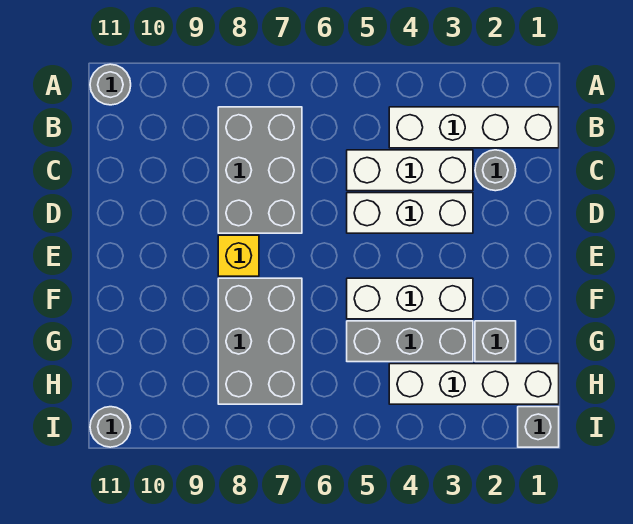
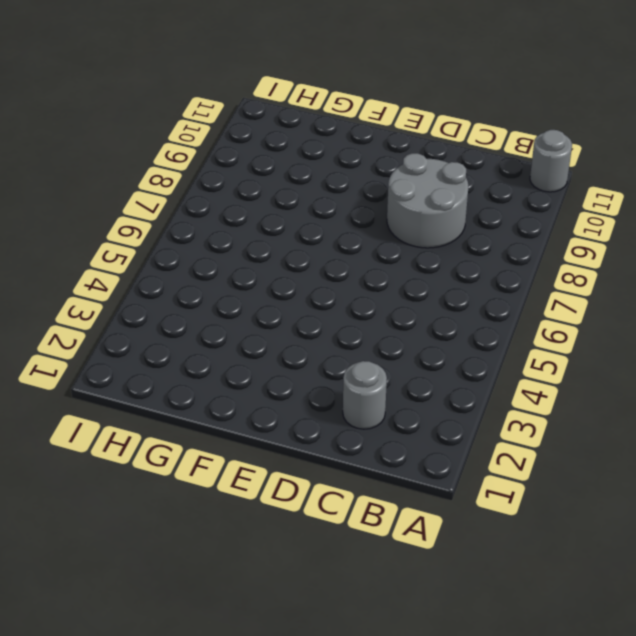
grey 2x2 round brick [387,153,468,248] -> grey 2x3 brick [218,107,302,233]
none -> white 1x4 brick [389,107,559,148]
none -> white 1x3 brick [347,150,473,191]
none -> white 1x3 brick [347,193,473,233]

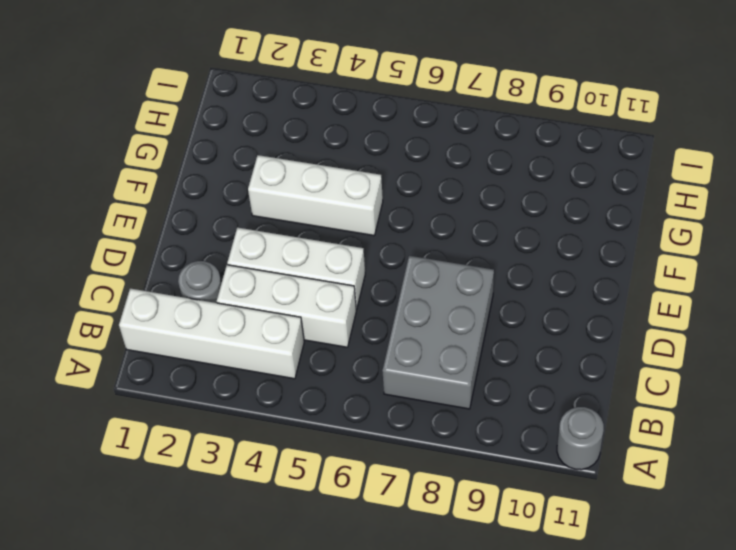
none -> yellow 1x1 brick [218,235,259,276]
none -> grey 2x3 brick [218,278,302,404]
none -> grey 1x1 brick [475,321,516,362]

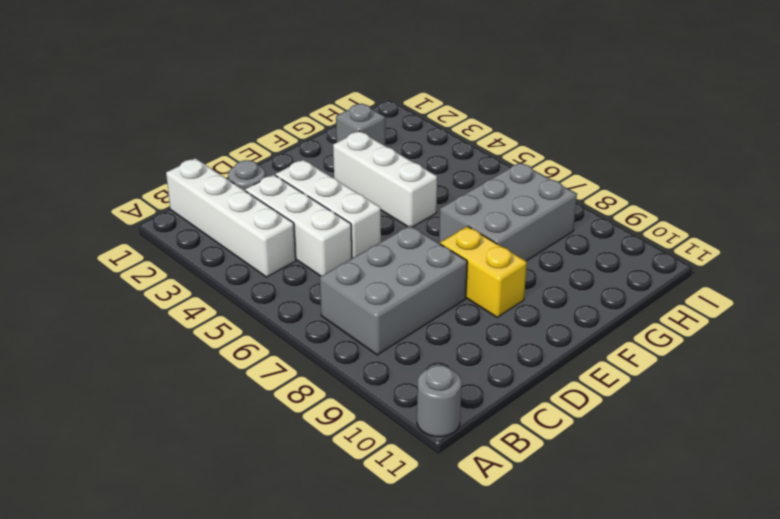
yellow 1x2 brick [440,226,527,317] -> yellow 1x1 brick [218,235,259,276]
none -> grey 1x3 brick [347,321,473,362]
none -> white 1x4 brick [389,364,559,404]
none -> grey 1x1 brick [518,407,559,447]

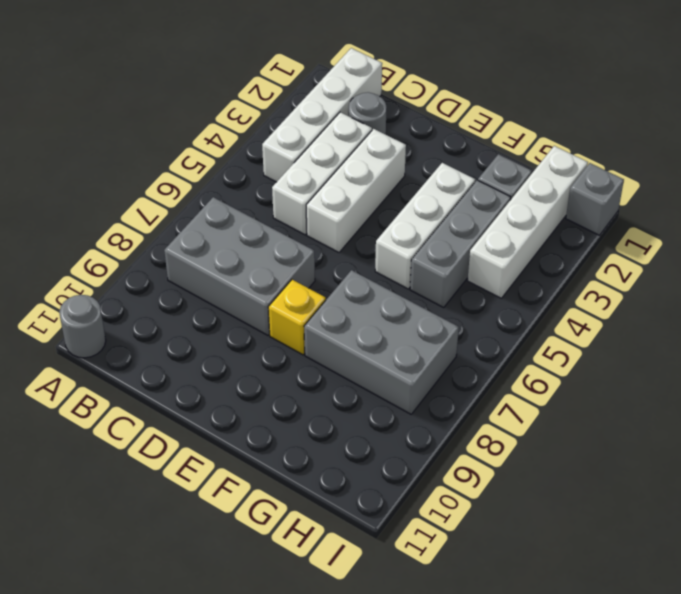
none -> grey 1x1 round brick [90,407,131,447]

